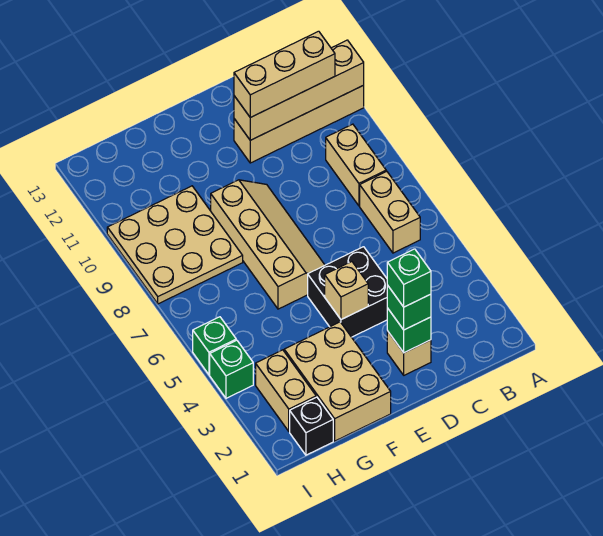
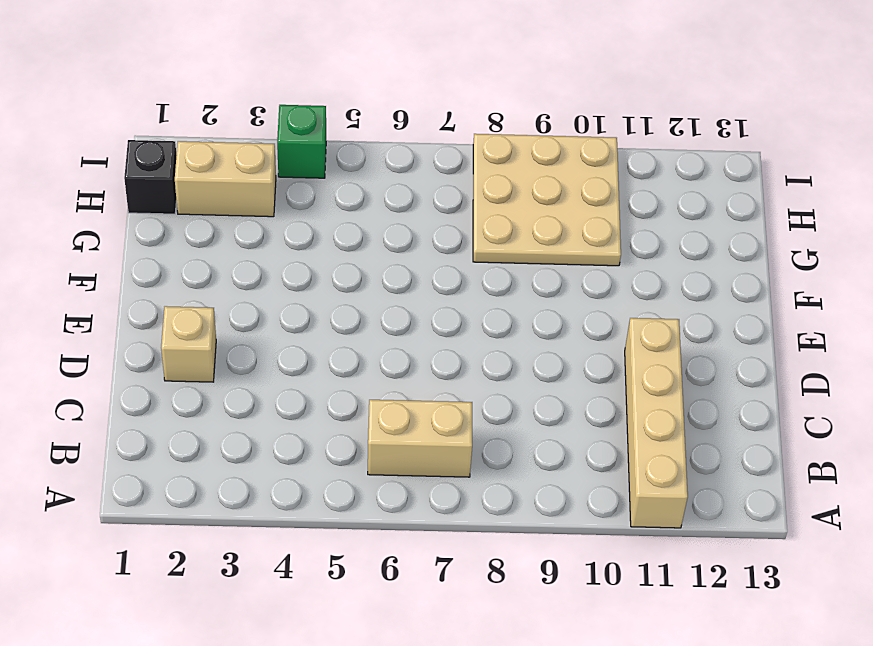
none -> tan 1x2 brick [326,124,386,206]
none -> black 2x2 brick [308,247,387,337]
none -> tan 2x4 slope [211,180,325,309]

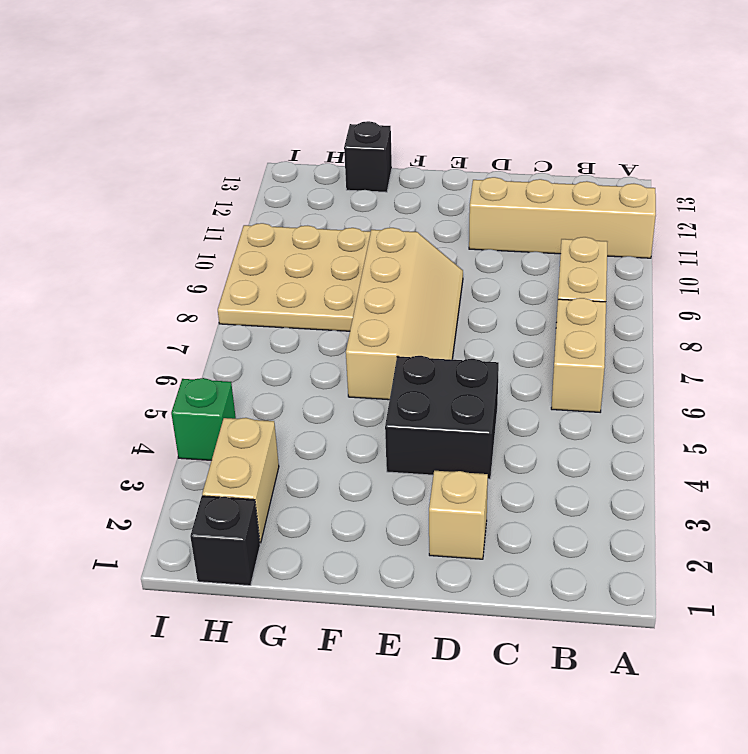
black 1x1 brick [344,121,392,192] -> none
none -> tan 2x3 brick [284,322,391,441]
none -> green 1x1 brick [193,317,236,375]
none -> tan 1x4 brick [234,40,364,140]

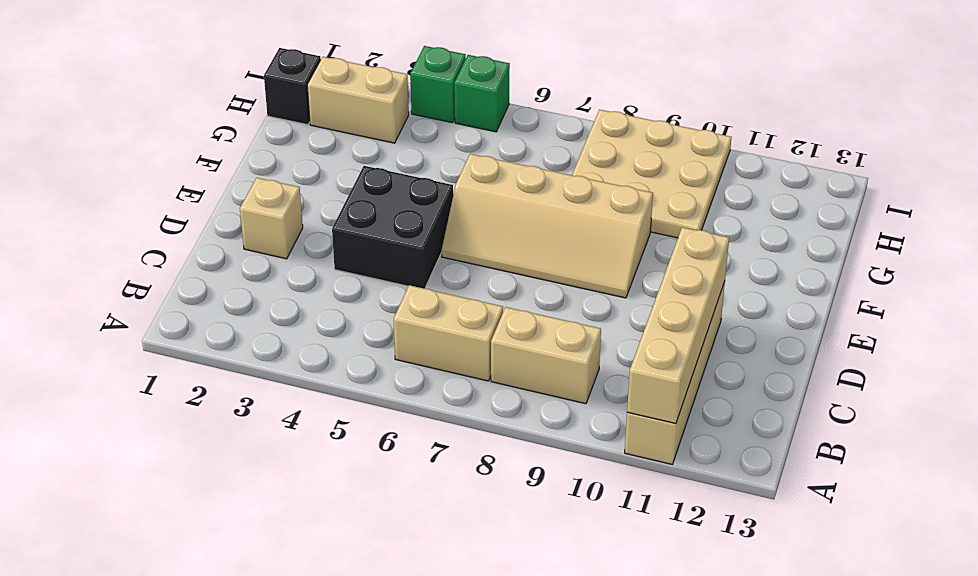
none -> tan 2x3 brick [284,322,391,441]
none -> green 1x1 brick [387,308,431,353]
none -> tan 1x1 brick [325,262,368,319]

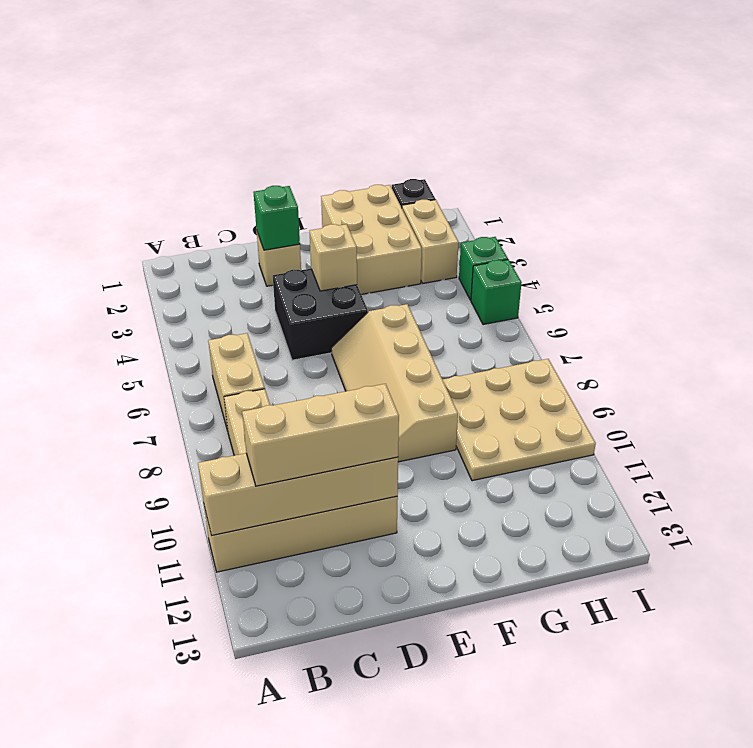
none -> green 1x1 brick [387,285,431,330]
none -> green 1x1 brick [387,249,431,307]

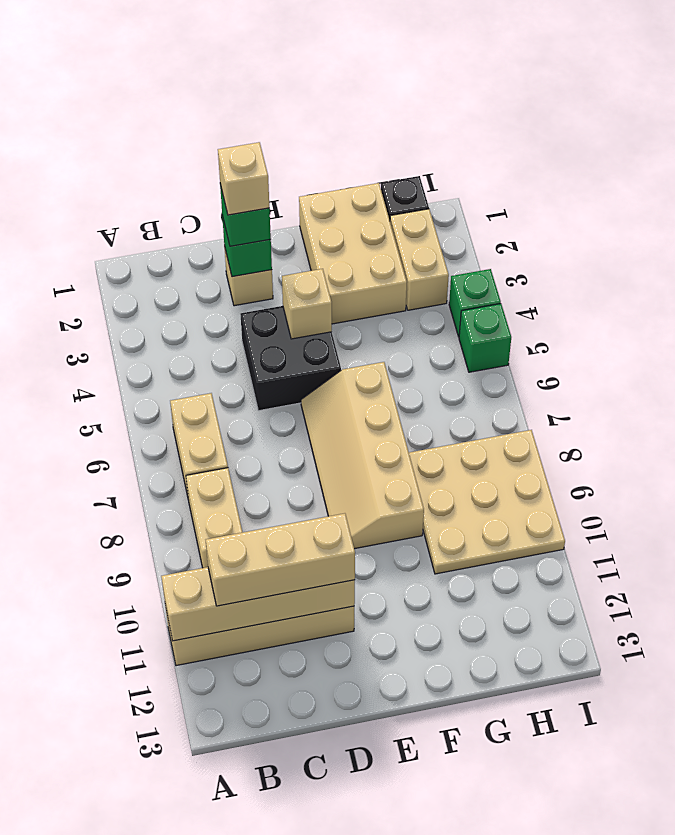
tan 1x1 brick [218,142,269,215] -> green 1x1 brick [387,249,431,307]

